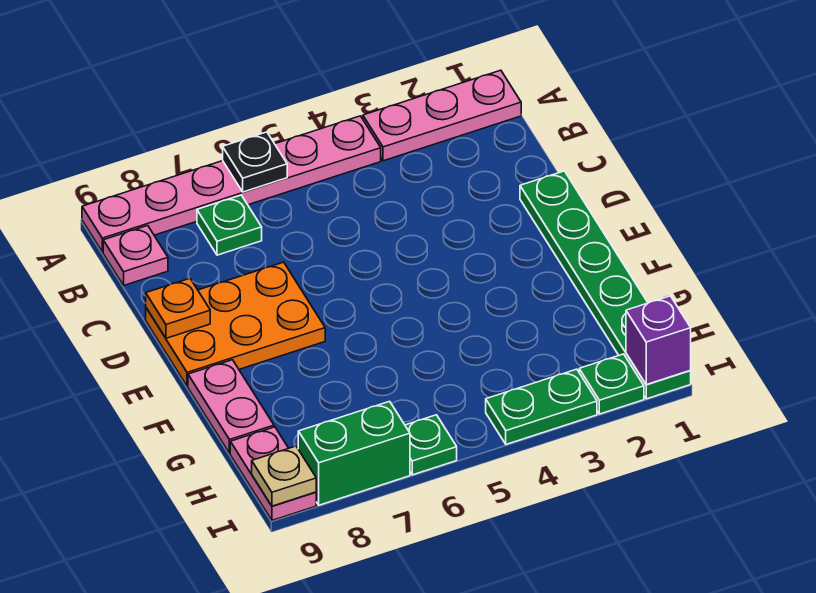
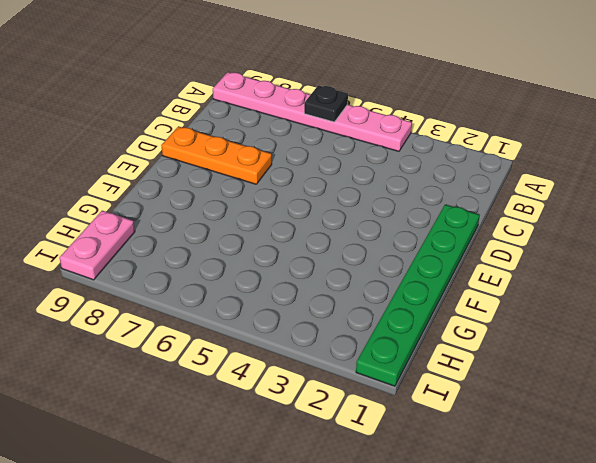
orange 1x3 plate [161,126,272,184] -> orange 2x3 plate [146,262,325,386]
none -> pink 1x3 plate [363,70,521,161]
none -> green 1x1 plate [197,195,262,255]
none -> pink 1x1 plate [103,226,168,285]

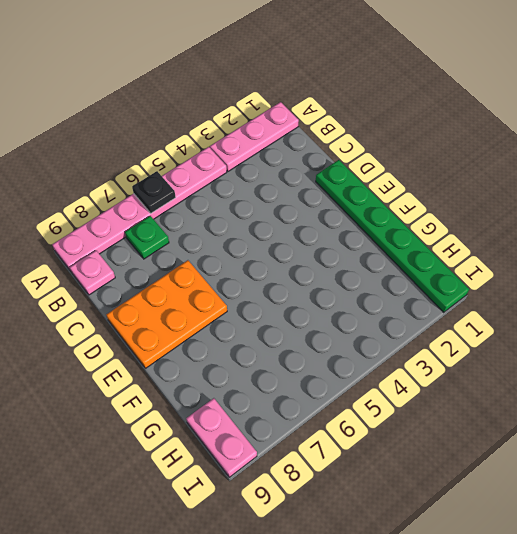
none -> pink 1x2 plate [188,360,274,453]
none -> green 1x1 plate [579,354,644,414]
none -> green 1x2 plate [486,369,597,444]

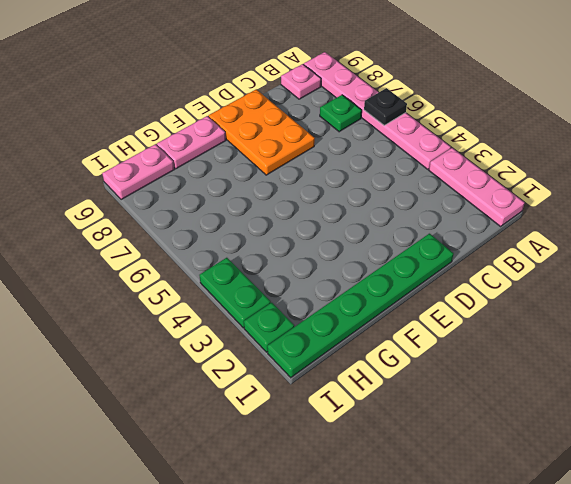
none -> green 1x1 plate [405,415,457,475]
none -> green 1x2 brick [298,401,410,505]
none -> orange 1x1 plate [146,278,210,338]

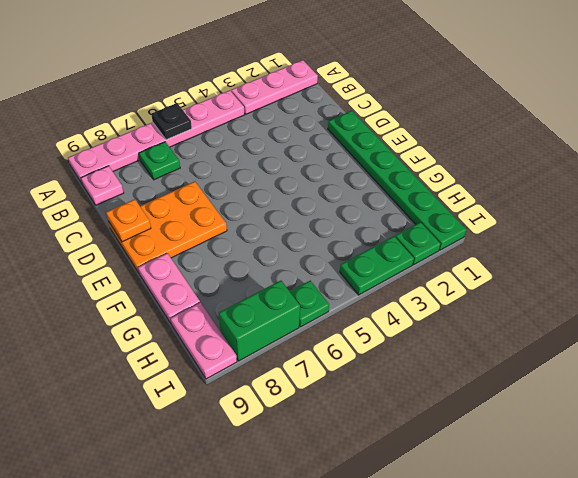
none -> purple 1x1 brick [626,296,691,385]
none -> tan 1x1 plate [252,446,316,506]

